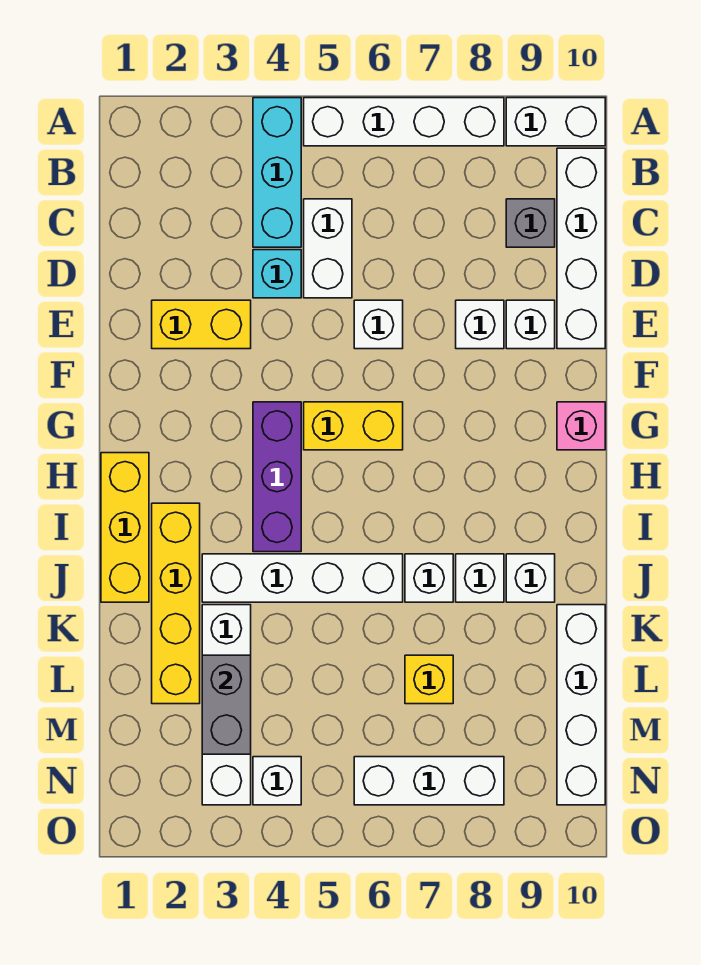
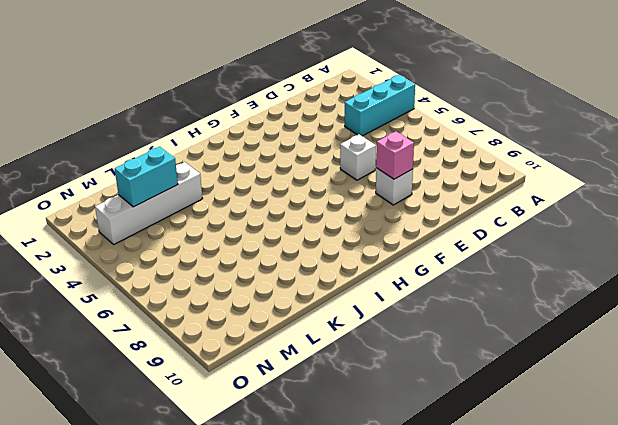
pink 1x1 brick [376,131,414,179] -> pink 1x1 brick moved to [557,402,605,450]
cyan 1x2 brick [115,147,178,207] -> grey 1x2 brick [202,655,251,754]
none -> white 1x4 brick [304,98,504,146]
none -> white 1x2 brick [506,98,605,146]
none -> white 1x4 brick [557,148,605,349]

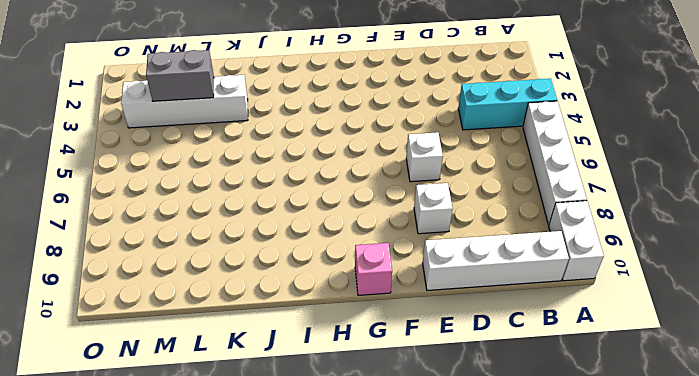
none -> white 1x2 brick [304,199,352,298]
none -> grey 1x1 brick [506,199,555,247]
none -> cyan 1x1 brick [253,250,301,298]

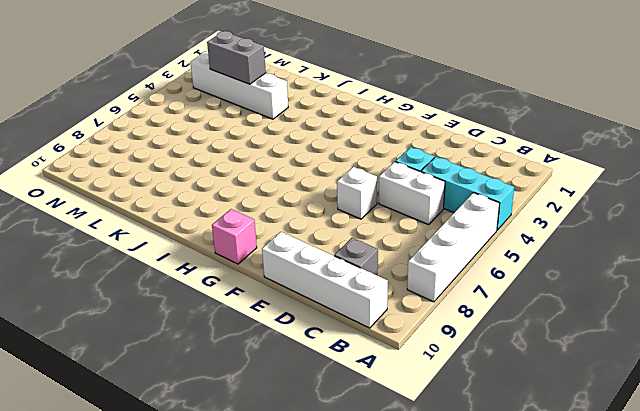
none -> white 1x2 brick [506,98,605,146]
none -> yellow 1x2 brick [152,300,251,349]
none -> white 1x1 brick [456,300,504,349]

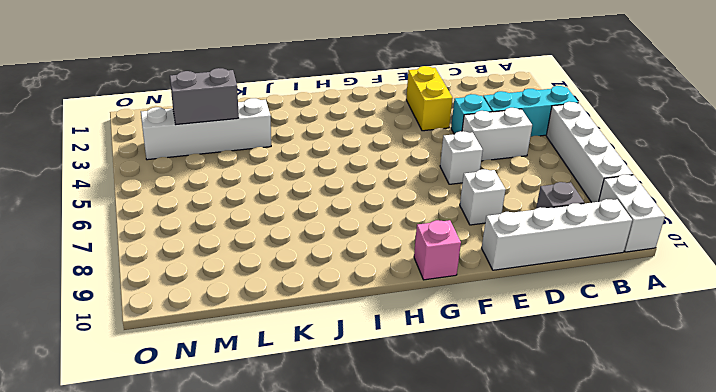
none -> white 1x1 brick [506,300,555,349]
none -> purple 1x3 brick [253,402,301,552]
none -> yellow 1x2 brick [304,402,403,450]

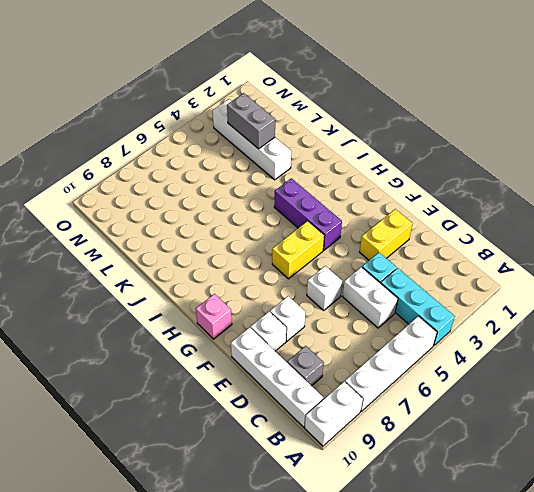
none -> yellow 1x3 brick [101,453,149,602]
none -> yellow 1x4 brick [152,503,200,704]
none -> white 1x4 brick [202,554,403,602]

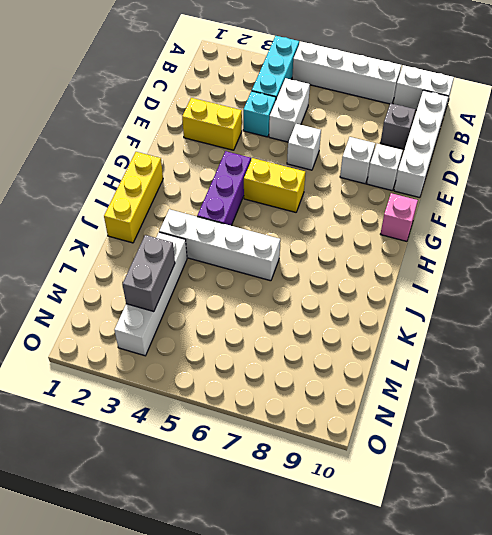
none -> yellow 1x4 brick [152,503,200,704]
none -> white 1x1 brick [405,554,453,602]
none -> white 1x1 brick [456,554,504,602]

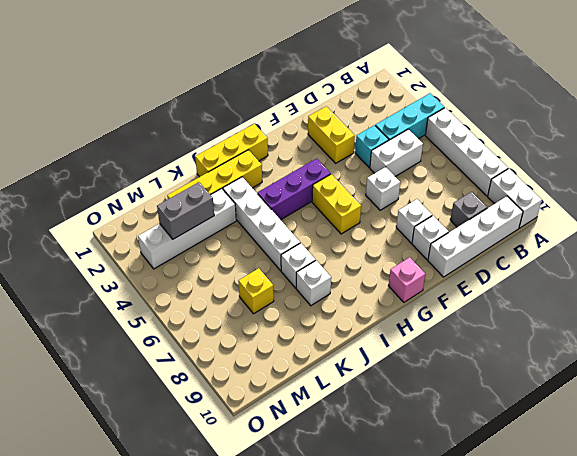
none -> white 1x1 brick [506,554,555,602]
none -> white 1x4 brick [557,605,605,805]
none -> white 1x1 brick [253,757,301,805]

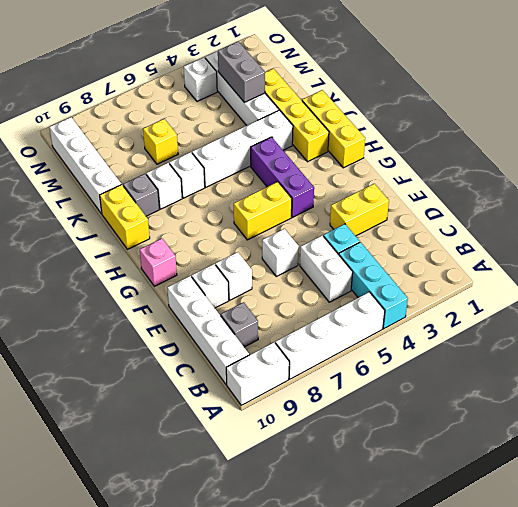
yellow 1x2 brick [100,184,150,249] -> none
grey 1x1 brick [123,174,159,216] -> white 1x1 brick [506,554,555,602]
none -> white 1x3 brick [354,757,504,805]

